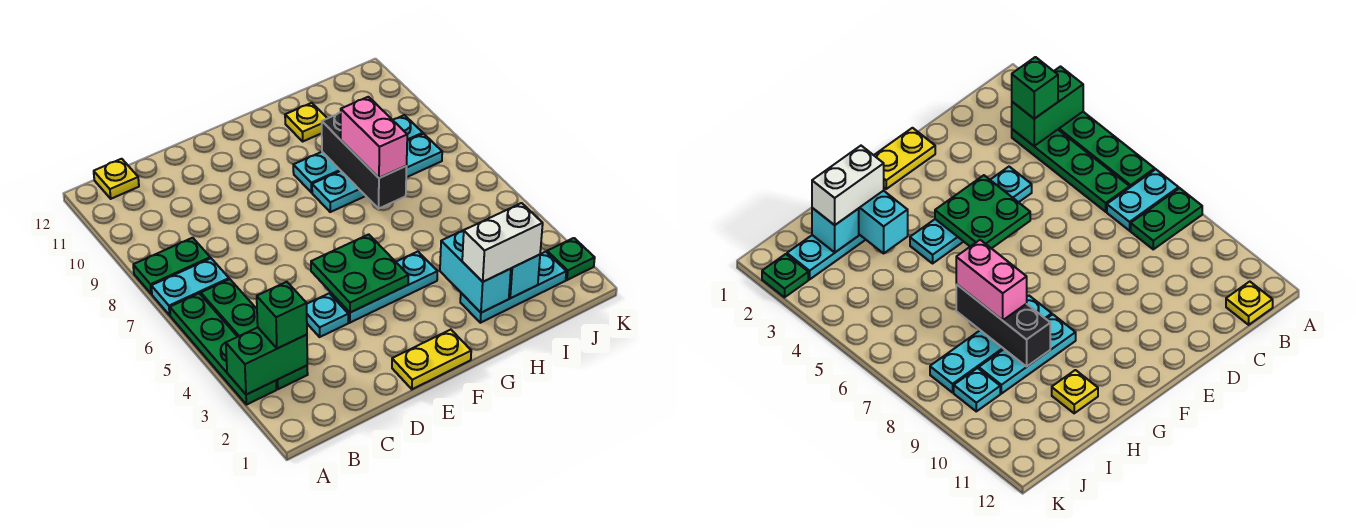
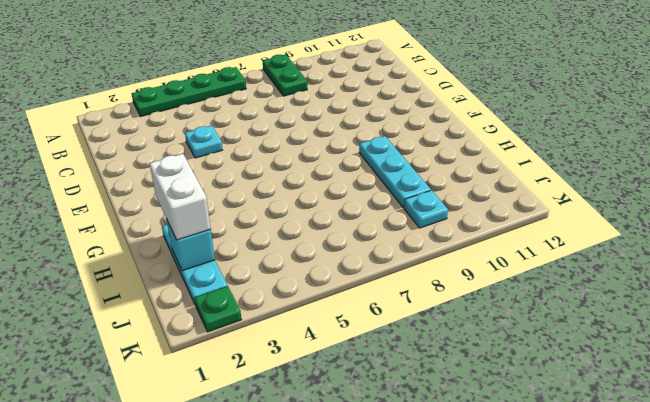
none -> cyan 1x2 plate [151,258,229,315]
none -> green 1x4 plate [201,279,308,389]
none -> yellow 1x1 plate [94,159,139,199]

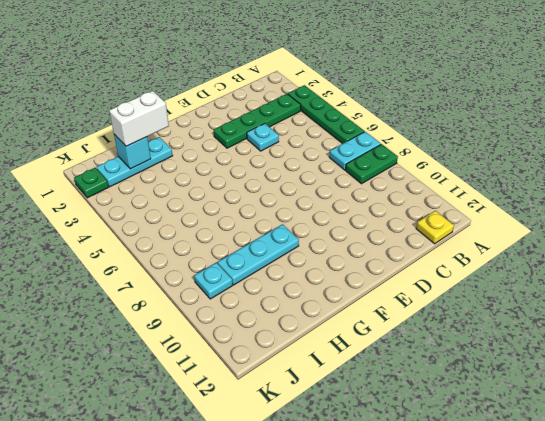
green 1x4 plate [214,94,301,148] -> green 1x4 plate turned to [201,279,308,389]
none -> yellow 1x2 plate [392,330,471,389]
none -> cyan 1x3 plate [331,252,438,323]
none -> cyan 1x4 plate [312,134,442,212]

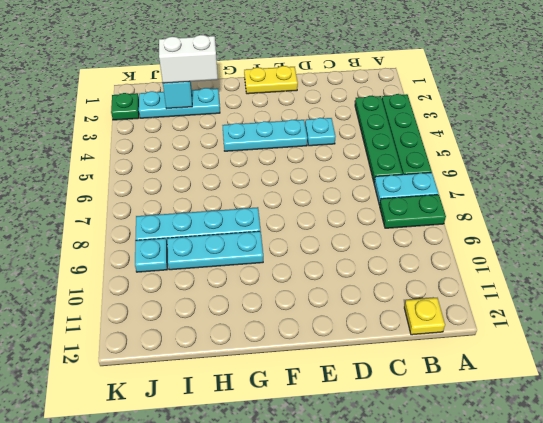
none -> yellow 1x1 plate [285,103,327,141]
none -> green 1x2 brick [226,327,307,395]
none -> green 2x2 plate [311,234,408,313]

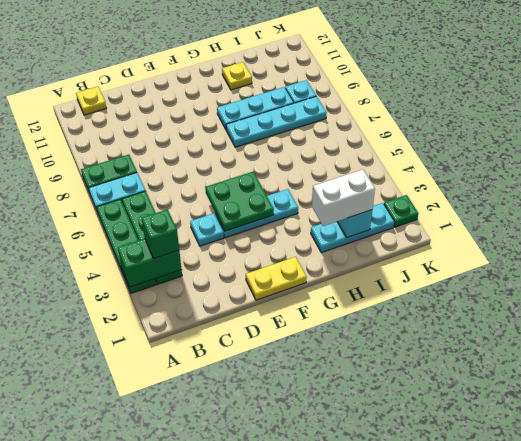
none -> cyan 1x2 brick [440,230,511,313]
none -> black 1x3 brick [322,112,407,209]
none -> pink 1x2 brick [341,97,407,178]

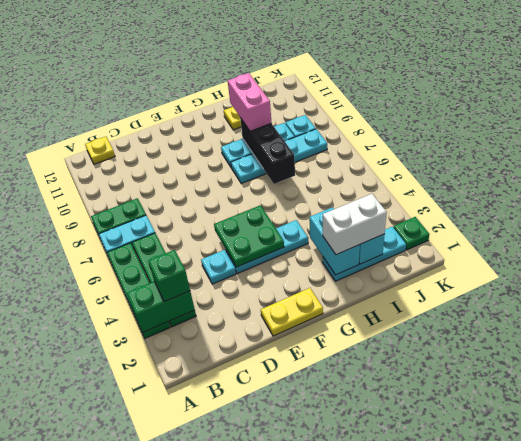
pink 1x2 brick [228,73,272,131] -> pink 1x2 brick moved to [341,97,407,178]

